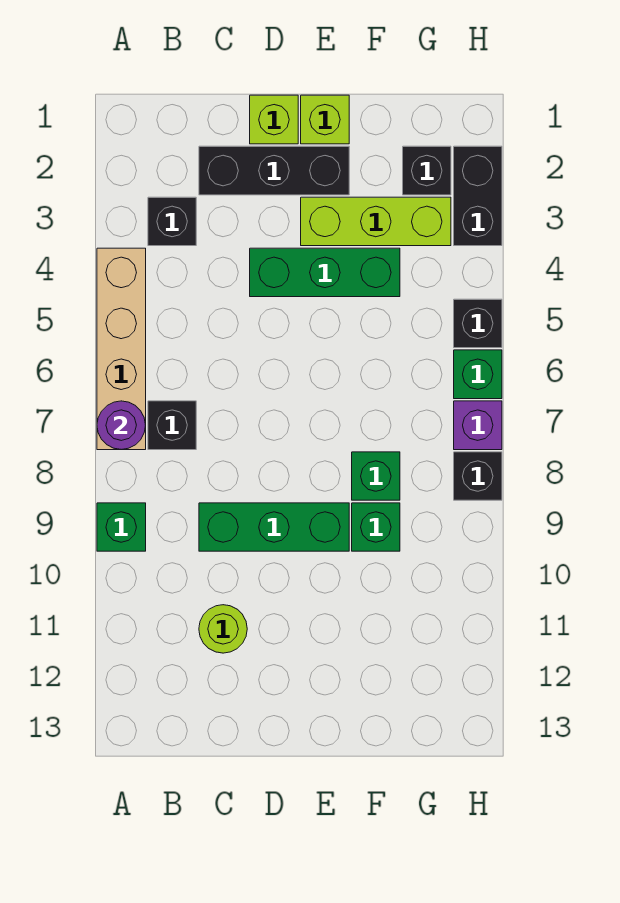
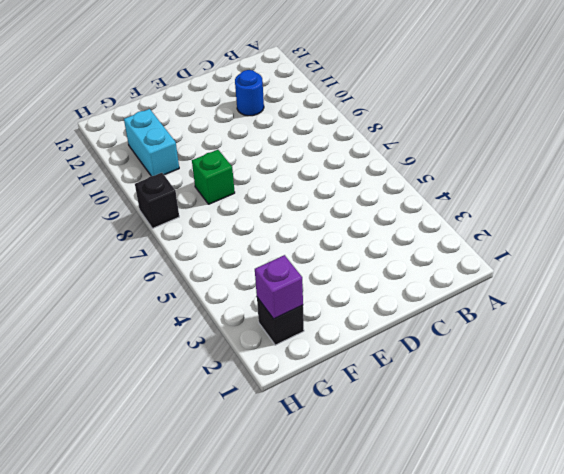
blue 1x1 round brick [235,70,264,116] -> lime 1x1 round brick [199,605,247,653]
purple 1x1 brick [255,255,303,319] -> purple 1x1 brick moved to [454,401,502,450]
cyan 1x2 brick [124,109,179,176] -> none
none -> tan 1x4 brick [97,248,146,450]
none -> green 1x1 brick [97,503,146,551]
none -> black 1x1 brick [148,197,196,246]

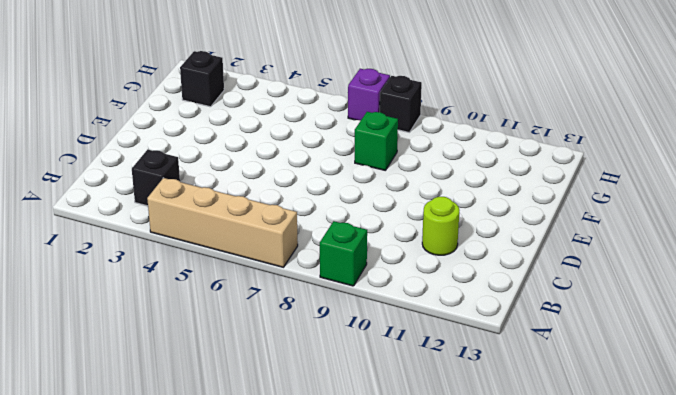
none -> black 1x1 brick [148,401,196,450]
none -> black 1x3 brick [199,146,349,195]
none -> green 1x3 brick [199,503,349,551]

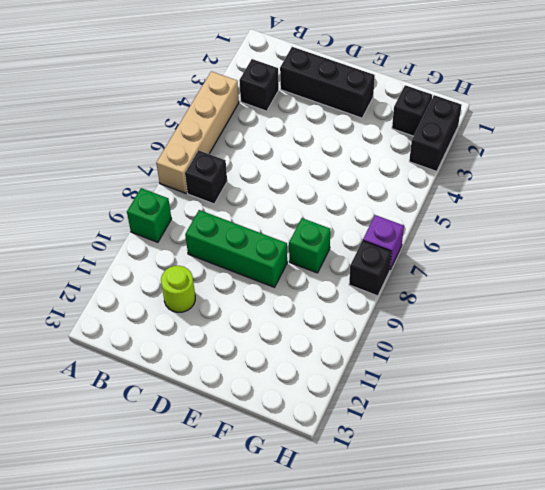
none -> lime 1x1 brick [250,95,298,144]
none -> green 1x3 brick [250,248,400,297]
none -> lime 1x1 brick [301,95,349,144]

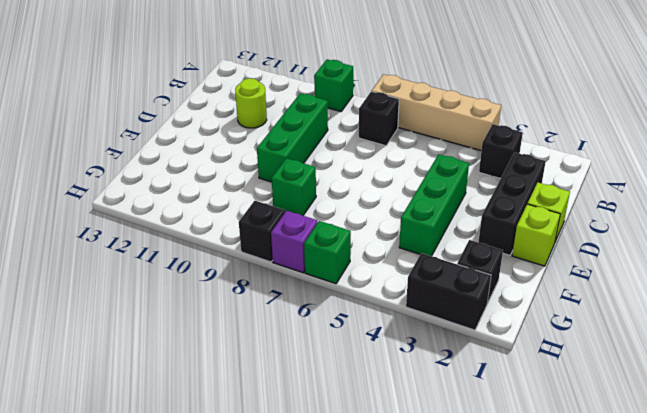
none -> lime 1x3 brick [301,197,451,246]
none -> green 1x1 brick [352,503,400,551]
none -> black 1x1 brick [454,299,502,348]

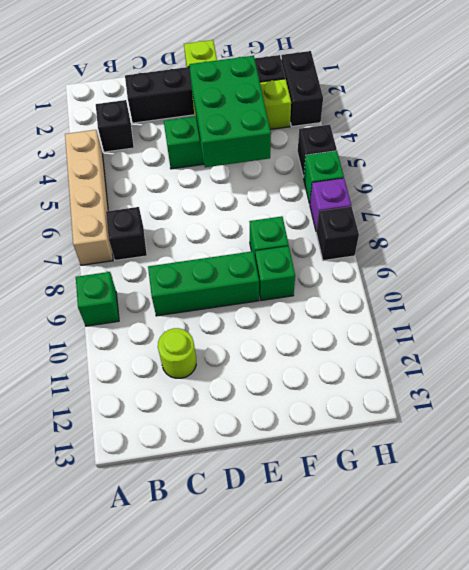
green 2x3 brick [189,56,271,167] -> none
none -> lime 1x1 brick [250,95,298,144]
none -> purple 1x1 round brick [97,401,146,450]

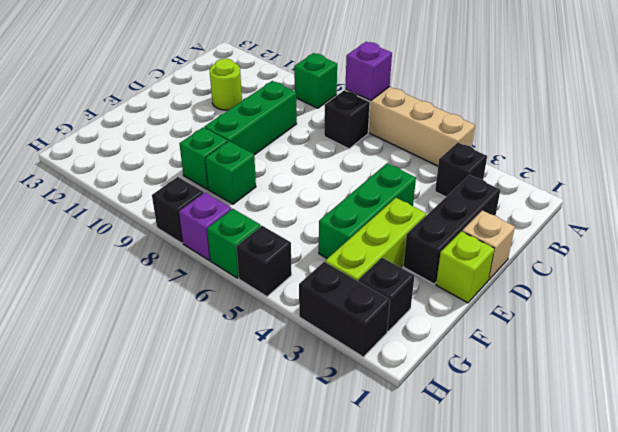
purple 1x1 brick [345,42,392,101] -> purple 1x1 round brick [97,401,146,450]
tan 1x1 brick [462,210,515,280] -> lime 1x1 brick [250,95,298,144]

